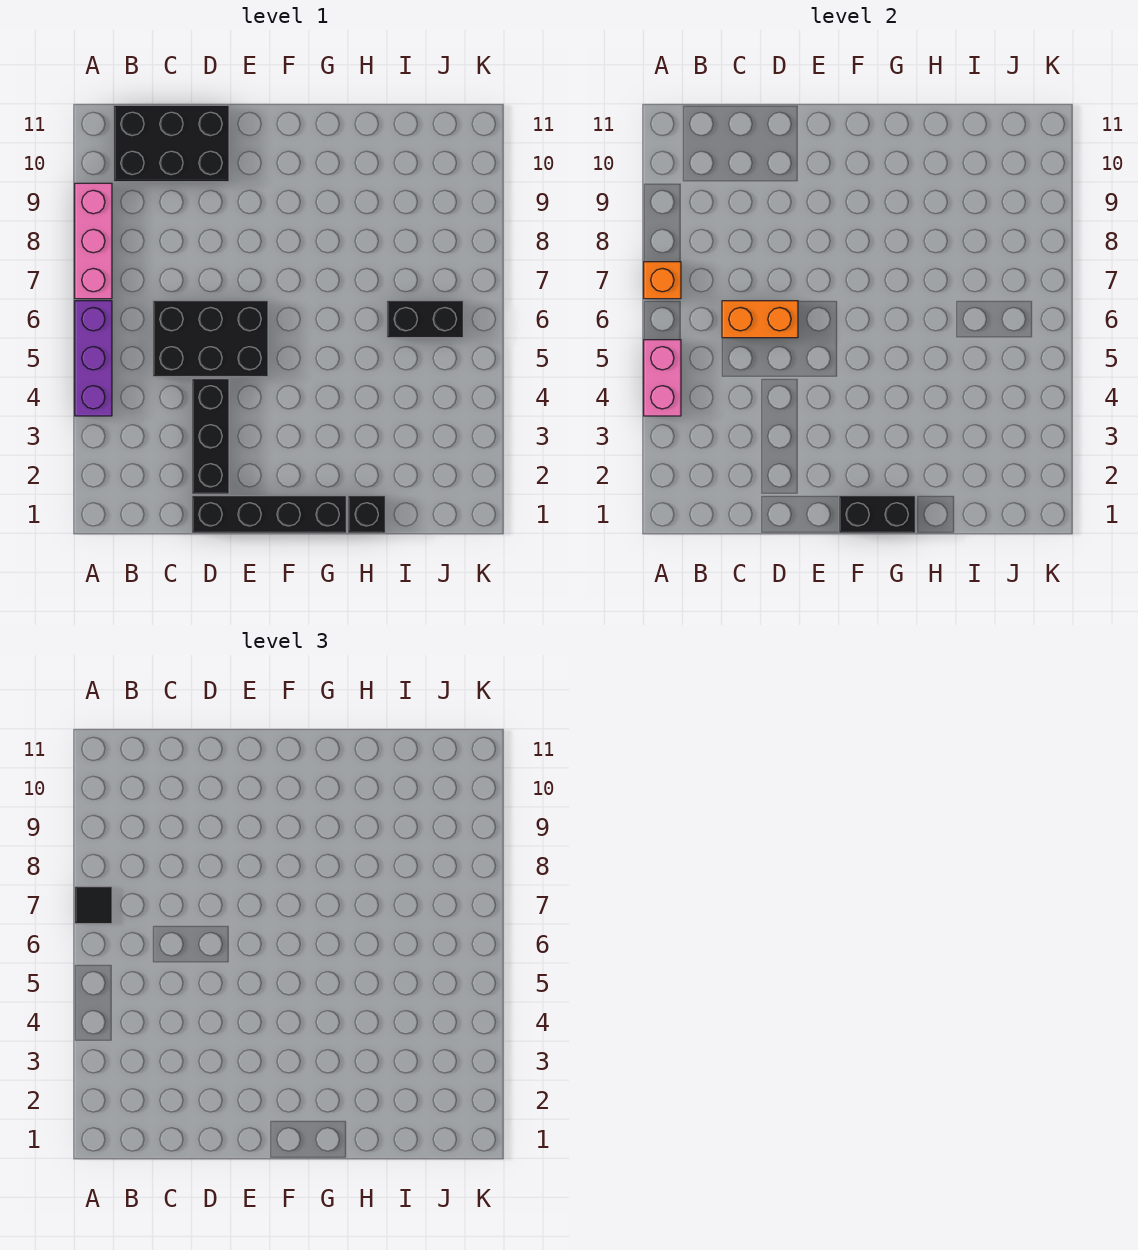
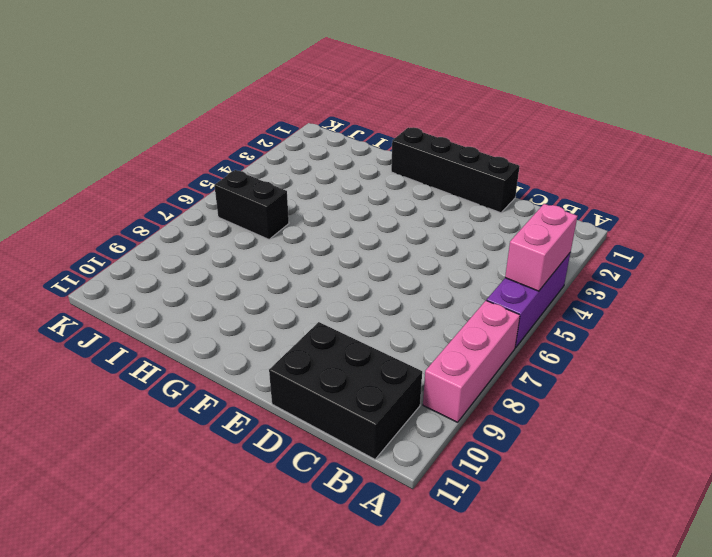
none -> black 2x3 brick [153,301,268,377]
none -> black 1x3 brick [192,379,229,494]
none -> black 1x1 brick [348,496,385,533]

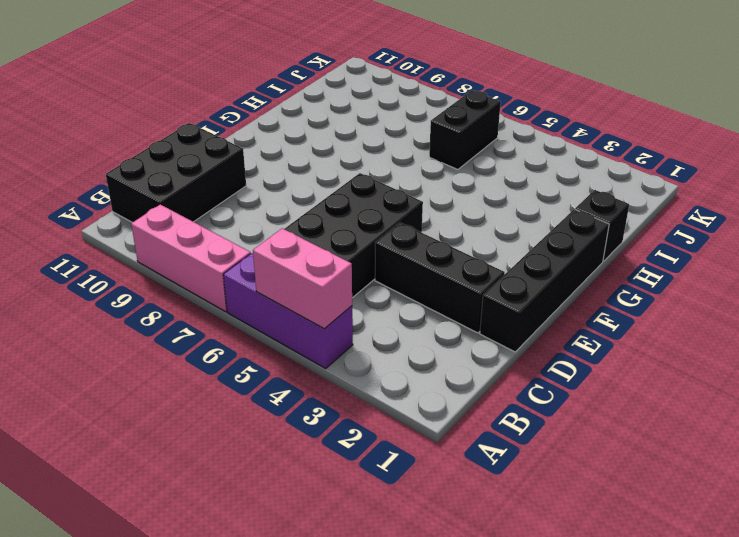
none -> orange 1x1 brick [644,262,681,299]
none -> orange 1x2 brick [722,301,798,338]
none -> black 1x2 brick [839,496,915,533]

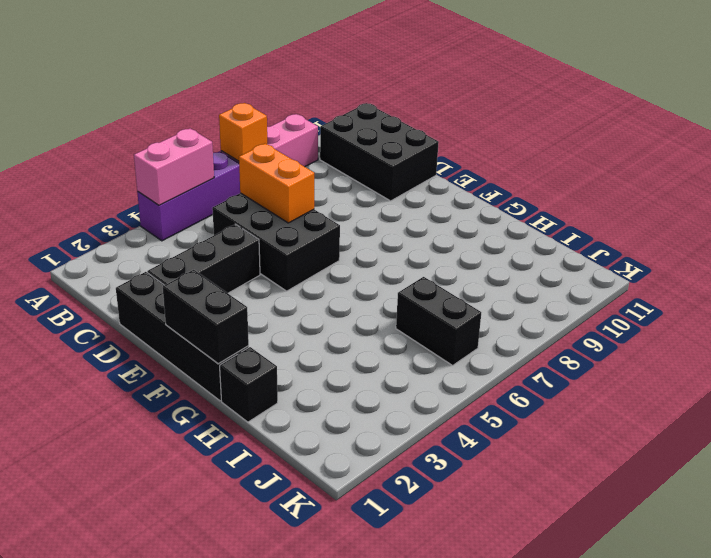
none -> black 1x1 tile [75,887,112,924]

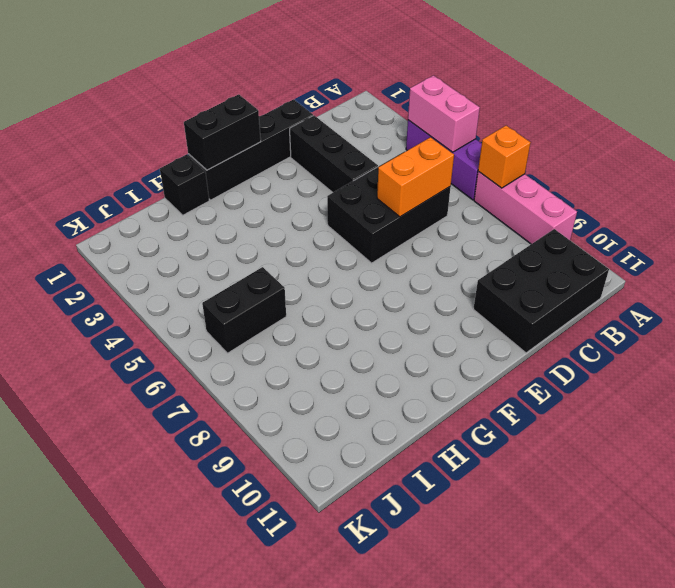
none -> black 1x1 tile [75,887,112,924]

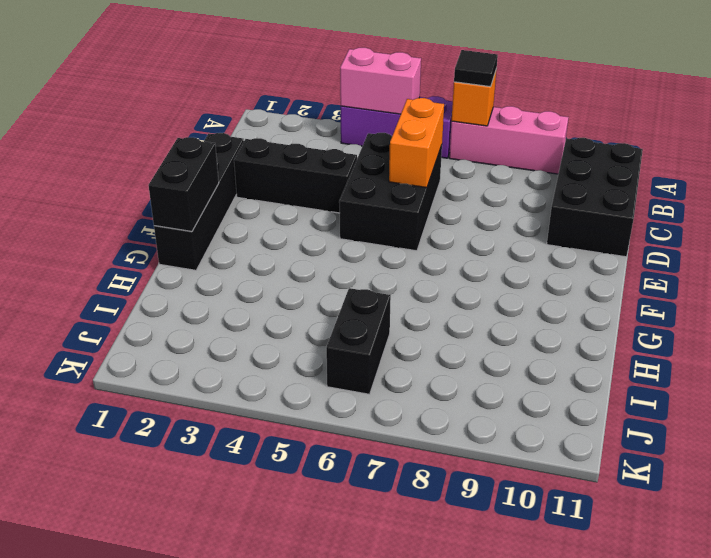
none -> black 1x1 brick [348,496,385,533]

